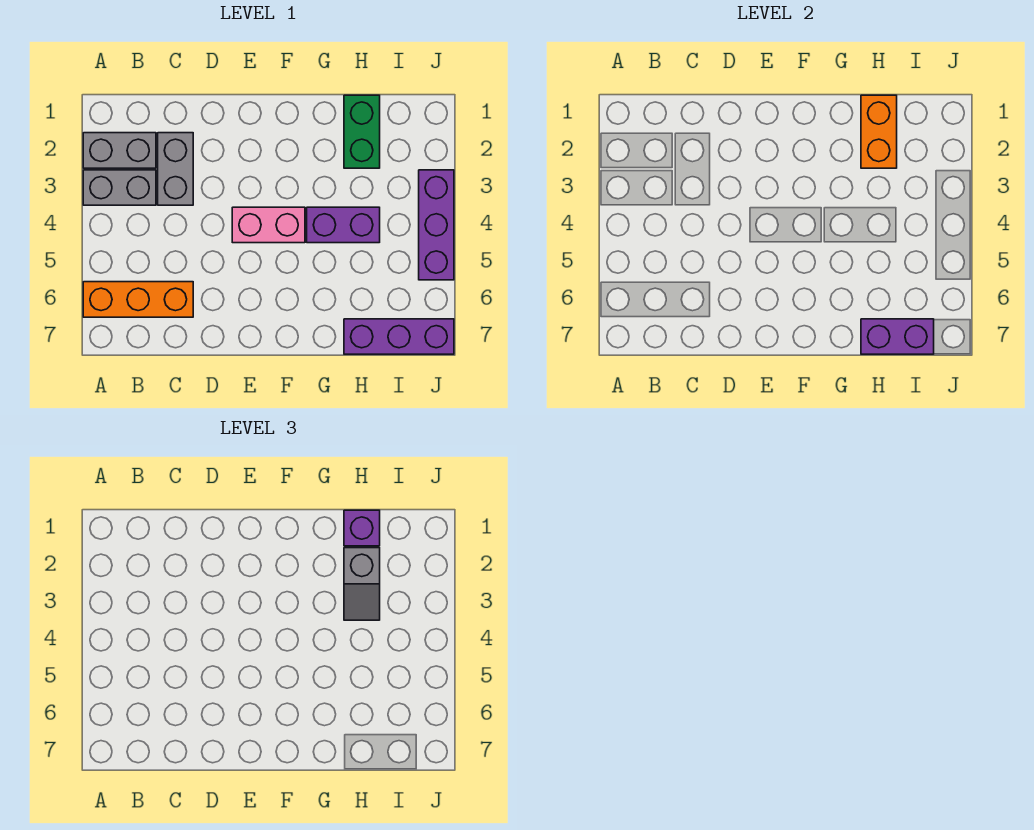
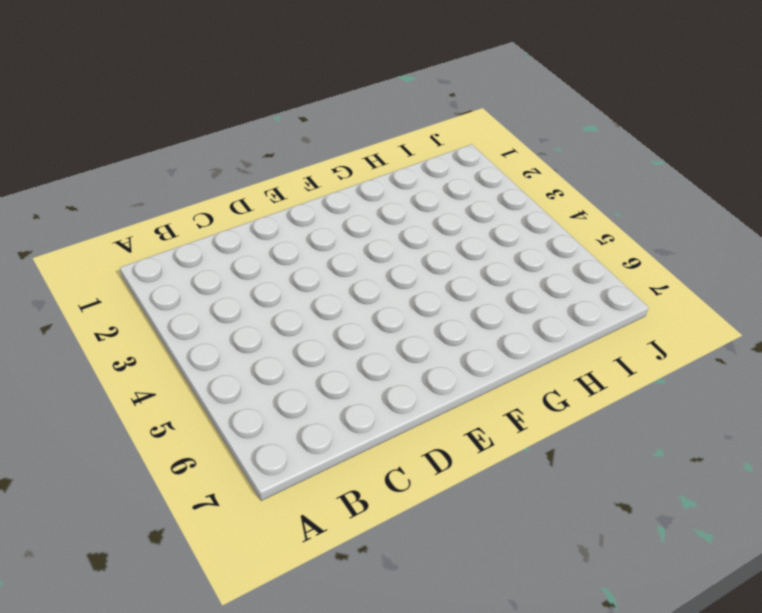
none -> grey 1x2 brick [83,133,156,168]
none -> grey 1x2 brick [83,170,156,205]
none -> orange 1x3 brick [83,282,193,317]

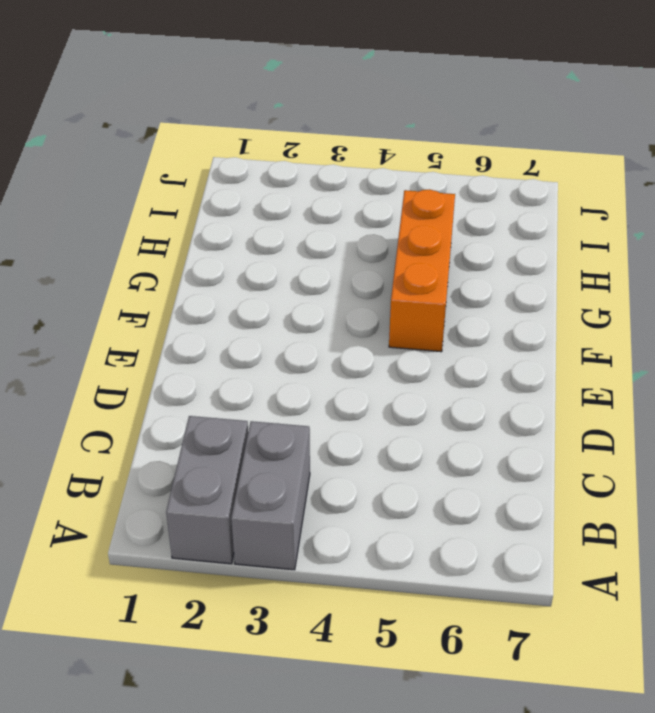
orange 1x3 brick [389,190,455,352] -> orange 1x3 brick moved to [83,282,193,317]
none -> grey 1x2 brick [158,133,193,205]
none -> pink 1x2 brick [232,207,305,243]
none -> purple 1x2 brick [307,207,380,243]

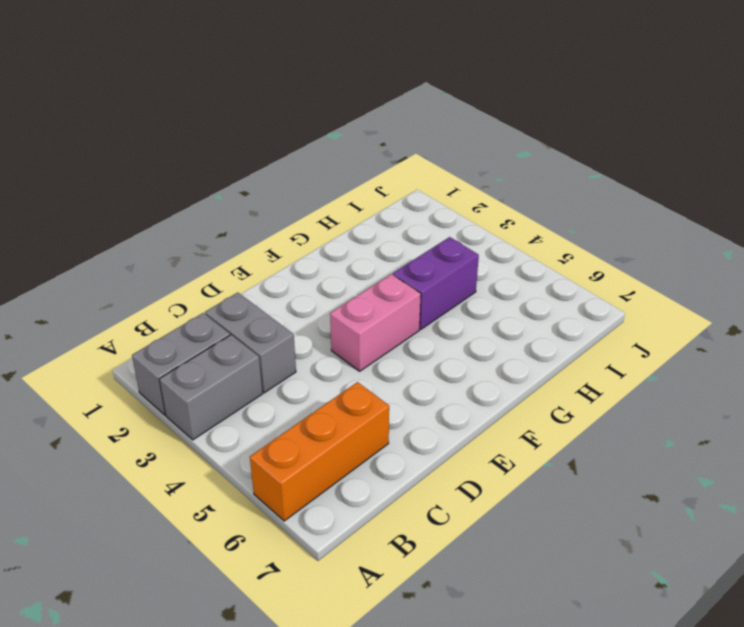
none -> green 1x2 brick [344,95,380,168]
none -> purple 1x3 brick [344,319,454,354]
none -> purple 1x3 brick [419,170,454,280]

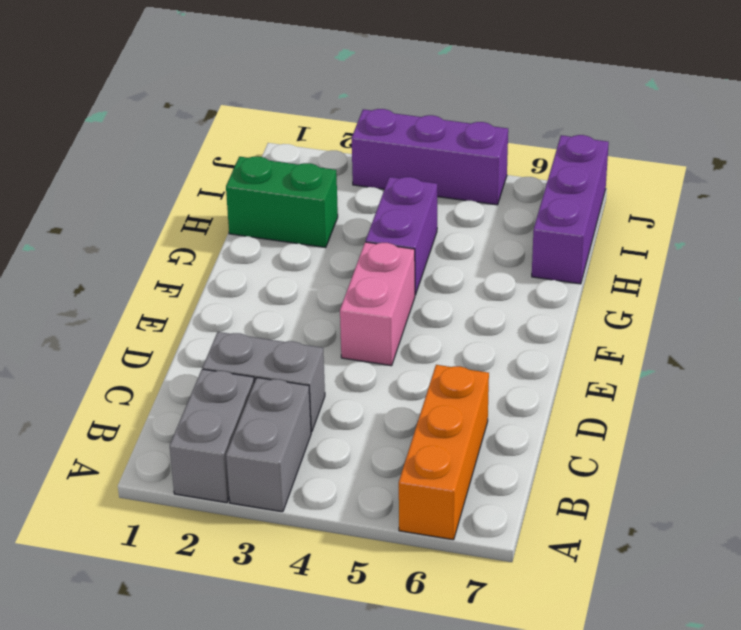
none -> orange 1x2 brick [861,95,897,168]
none -> purple 1x2 brick [861,319,934,354]
none -> purple 1x1 brick [344,510,380,546]

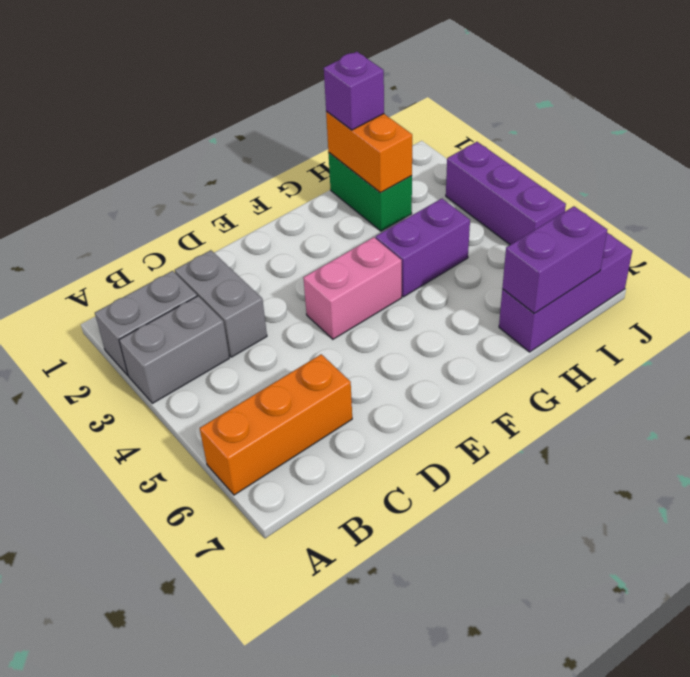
none -> grey 1x2 slope [344,548,380,620]

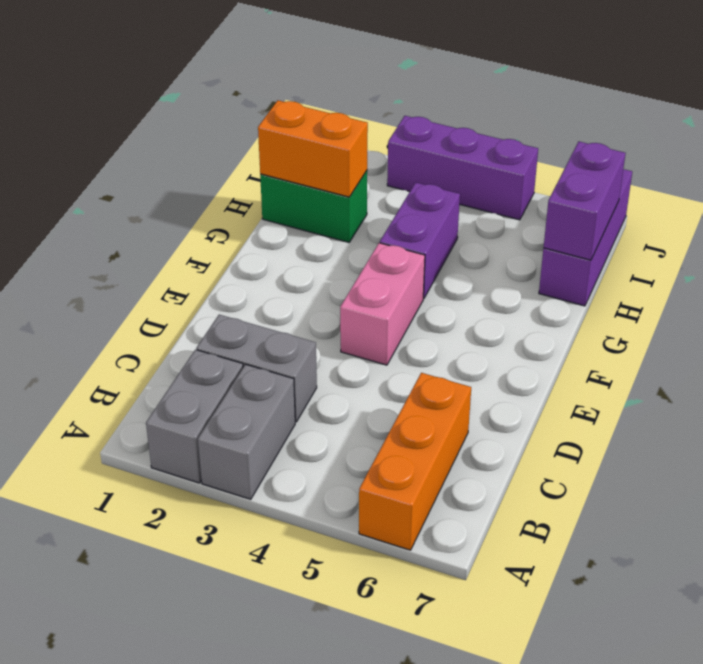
none -> purple 1x1 brick [344,510,380,546]
none -> grey 1x2 slope [344,548,380,620]

